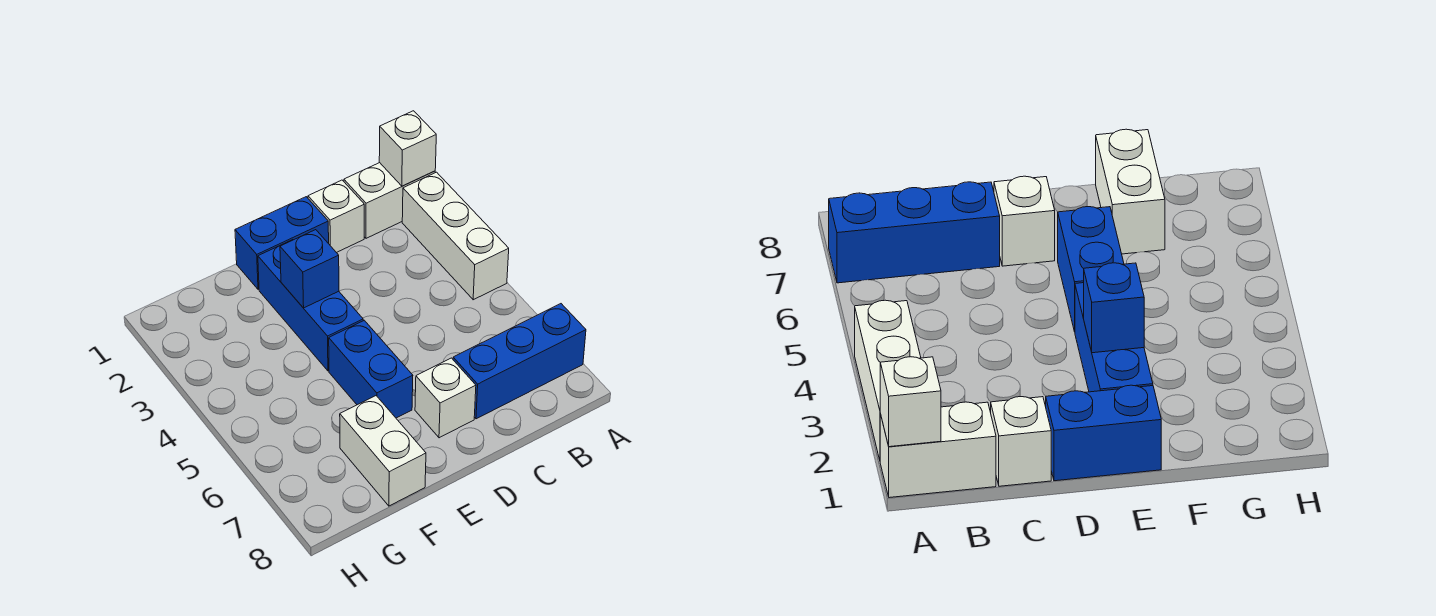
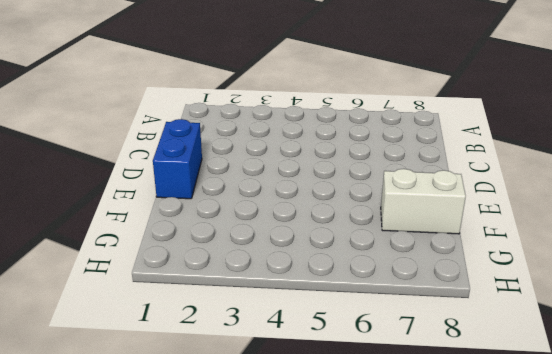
none -> white 1x2 brick [344,163,435,238]
none -> white 1x3 brick [402,172,509,300]

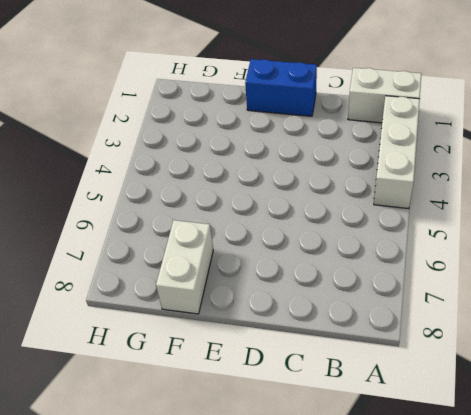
none -> blue 1x3 brick [453,304,586,419]
none -> white 1x1 brick [308,180,364,253]

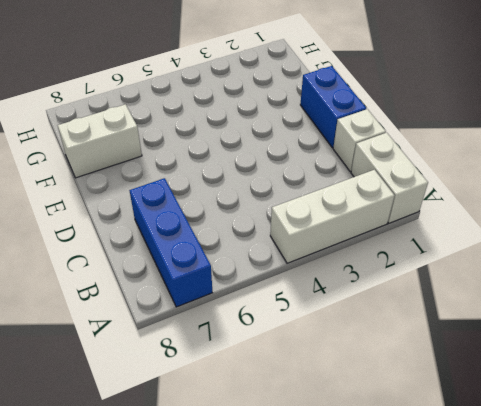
none -> white 1x1 brick [415,358,476,438]
none -> blue 1x3 brick [258,240,363,371]

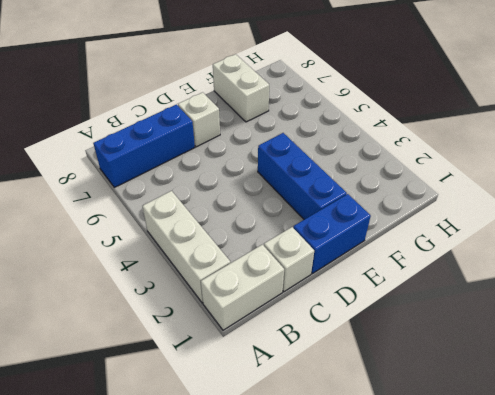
none -> blue 1x2 brick [329,320,413,418]
none -> white 1x1 brick [379,111,436,186]

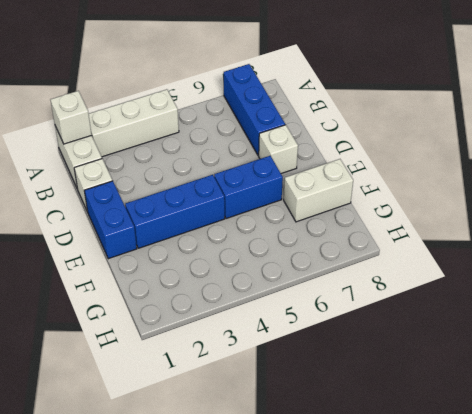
none -> blue 1x1 brick [280,230,339,308]

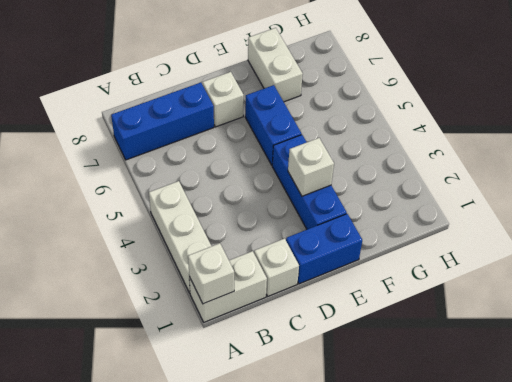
white 1x1 brick [288,138,334,196] -> blue 1x1 brick [280,230,339,308]

